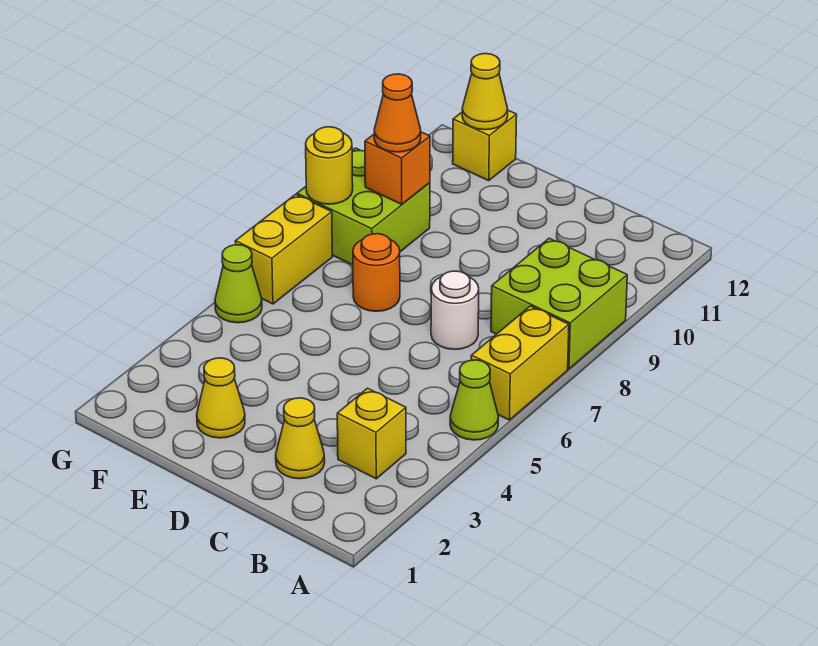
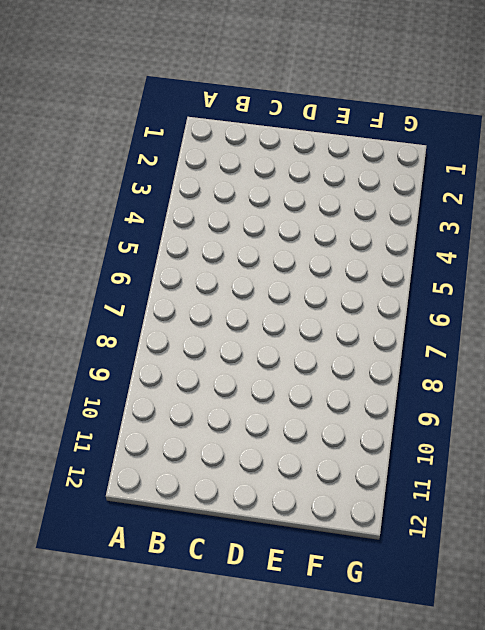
none -> lime 1x1 cone [450,360,499,440]
none -> yellow 1x2 brick [471,306,569,420]
none -> lime 2x2 brick [491,238,627,369]

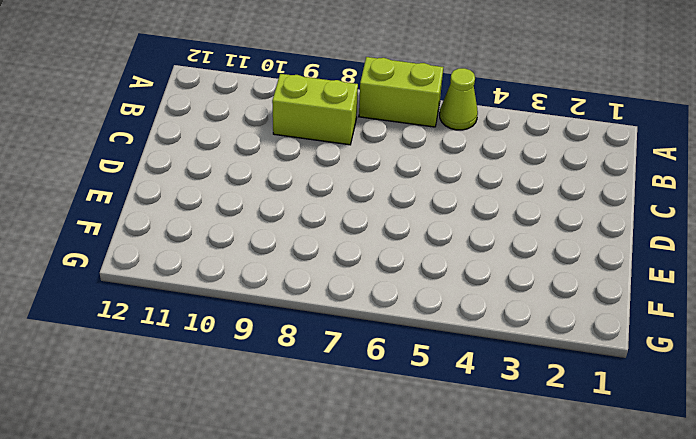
lime 1x2 brick [359,57,443,127] -> yellow 1x2 brick [471,306,569,420]
lime 1x2 brick [272,74,358,145] -> lime 2x2 brick [491,238,627,369]
none -> yellow 1x1 brick [337,388,406,479]
none -> yellow 1x1 cone [276,398,325,479]
none -> white 1x1 round brick [431,271,479,349]

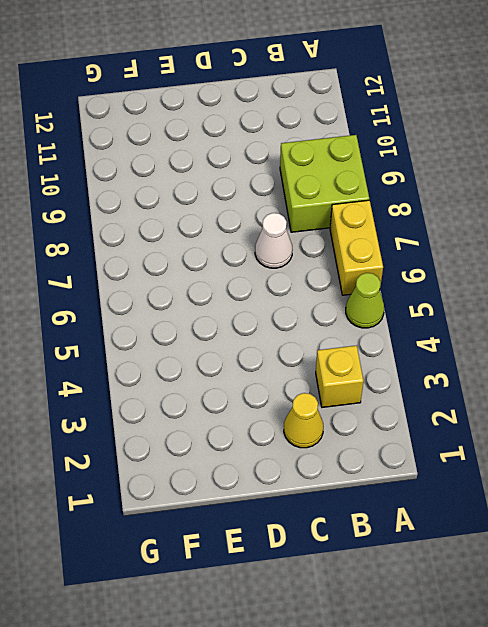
white 1x1 cone [255,213,292,268] -> white 1x1 round brick [431,271,479,349]
none -> yellow 1x1 cone [197,358,245,438]
none -> orange 1x1 round brick [353,234,400,311]
none -> lime 2x2 brick [297,148,430,265]

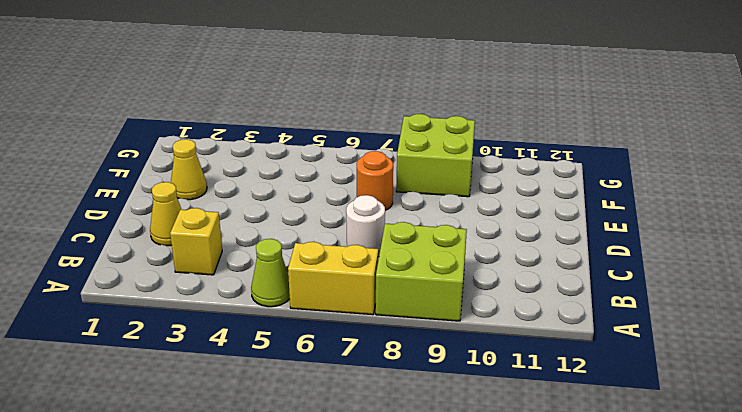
none -> yellow 1x1 brick [453,110,517,181]
none -> lime 1x1 cone [215,245,262,323]
none -> yellow 1x2 brick [235,194,332,304]

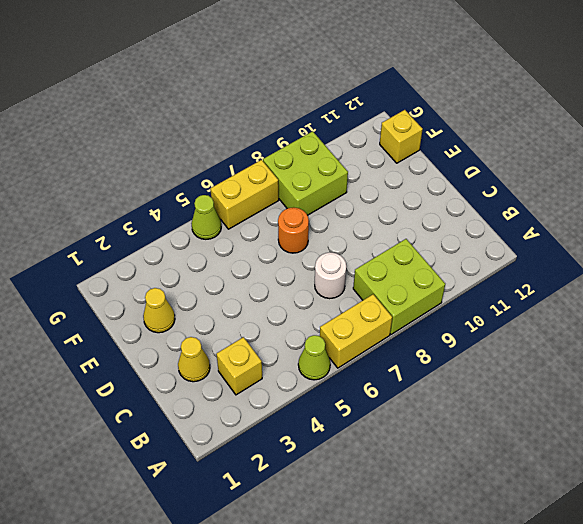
none -> orange 1x1 brick [365,132,430,204]
none -> yellow 1x1 cone [462,54,508,130]
none -> yellow 1x1 round brick [306,127,353,204]

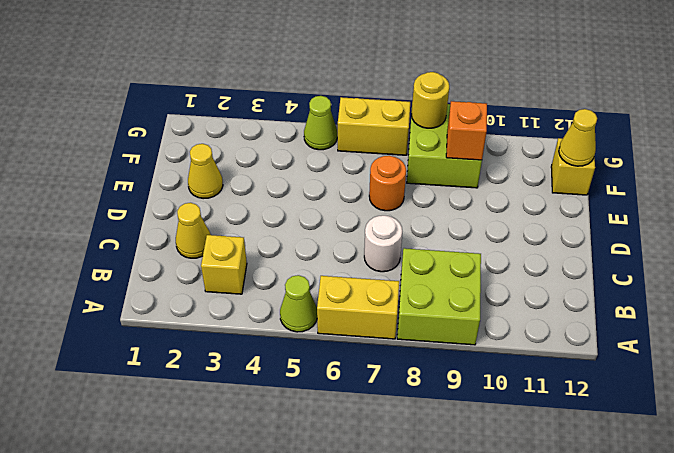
none -> orange 1x1 cone [374,74,421,152]

